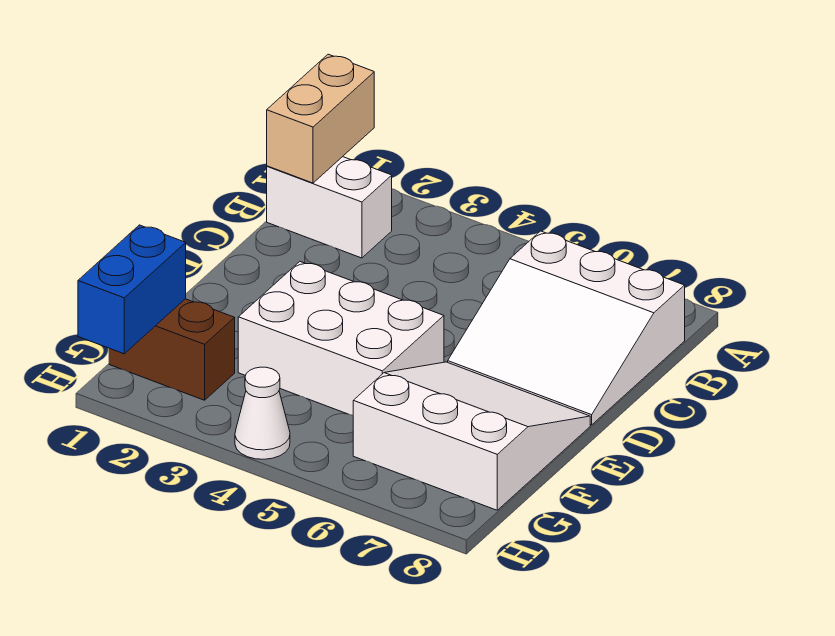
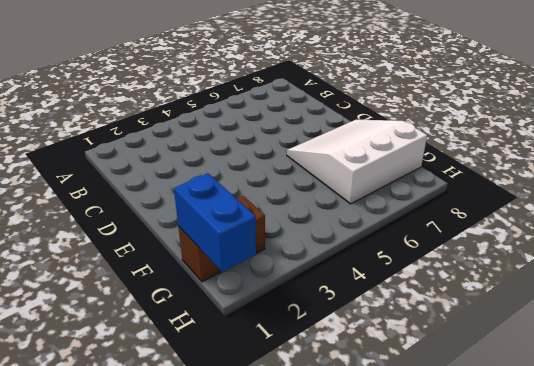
none -> white 1x2 brick [267,157,392,258]
none -> white 3x3 slope [448,231,685,425]

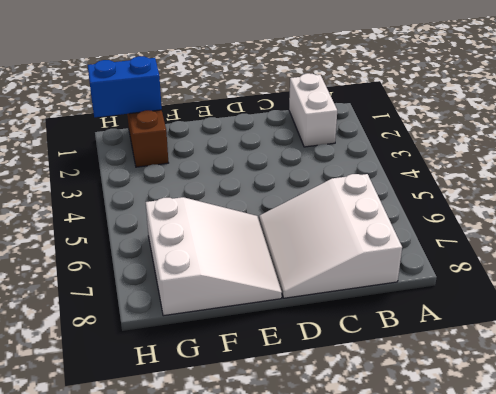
none -> white 2x3 brick [238,262,444,415]
none -> white 1x1 cone [235,367,290,459]

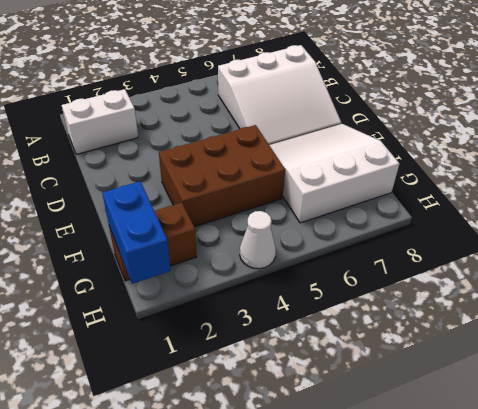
brown 2x3 brick [159,125,285,227] -> white 2x3 brick [238,262,444,415]
none -> tan 1x2 brick [267,54,374,183]

